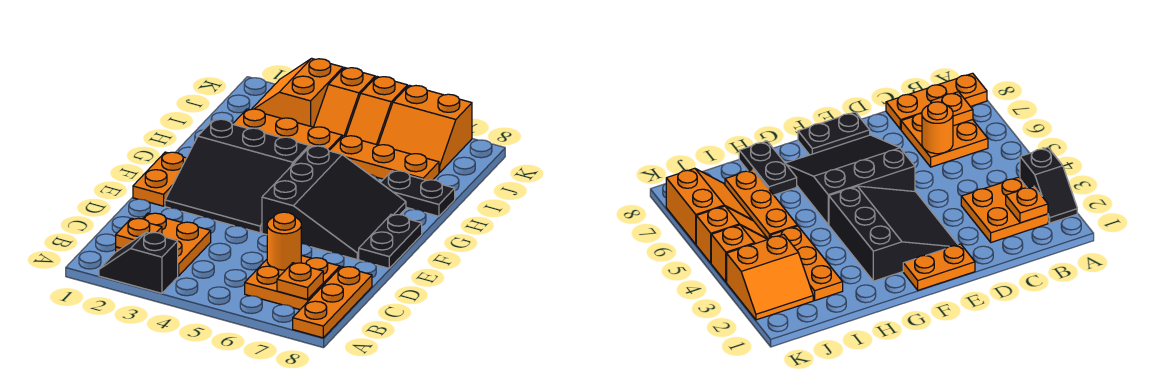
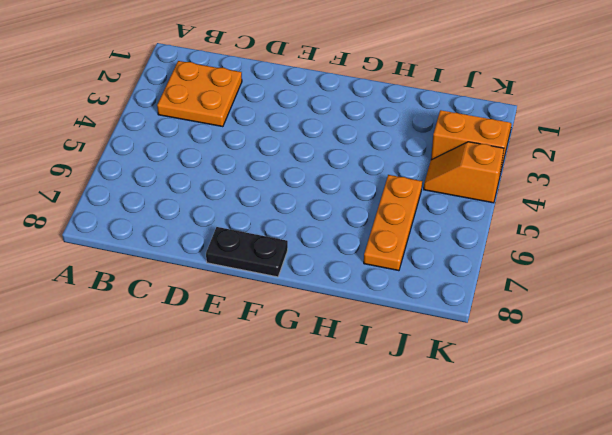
none -> black 1x2 slope [99,232,178,293]
none -> orange 1x3 plate [293,267,372,338]
none -> orange 2x2 plate [245,255,340,310]

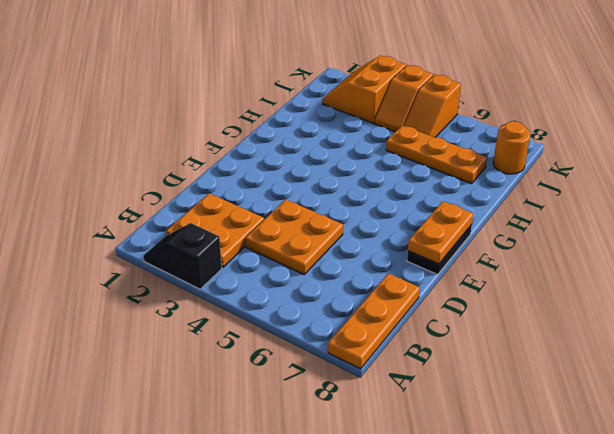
orange 2x2 plate [246,199,343,274] -> orange 2x2 plate moved to [245,255,340,310]
orange 1x2 plate [408,201,473,264] -> orange 1x2 plate moved to [133,152,186,206]
orange 1x1 round brick [493,121,530,174] -> orange 1x1 round brick moved to [267,212,301,270]
none -> black 3x3 slope [165,119,309,233]
none -> black 3x3 slope [262,146,406,259]
none -> black 1x2 plate [381,171,455,216]

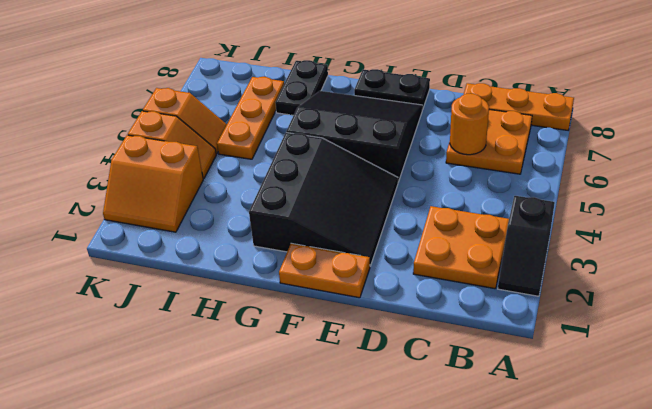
none -> orange 1x3 plate [233,109,342,151]
none -> orange 2x2 slope [378,85,472,173]
none -> orange 1x1 plate [116,218,162,248]

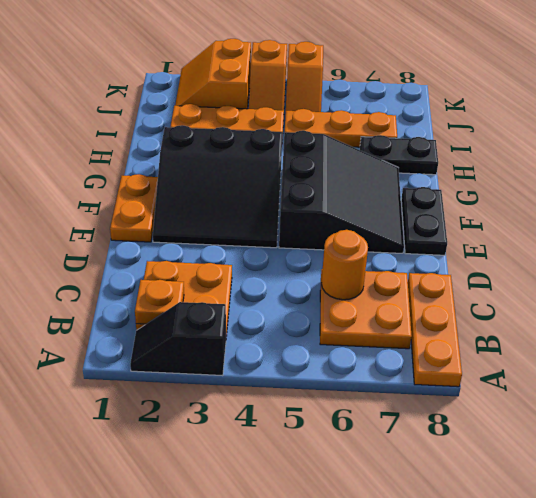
none -> orange 2x2 slope [378,85,472,173]
none -> orange 1x1 plate [277,263,323,300]

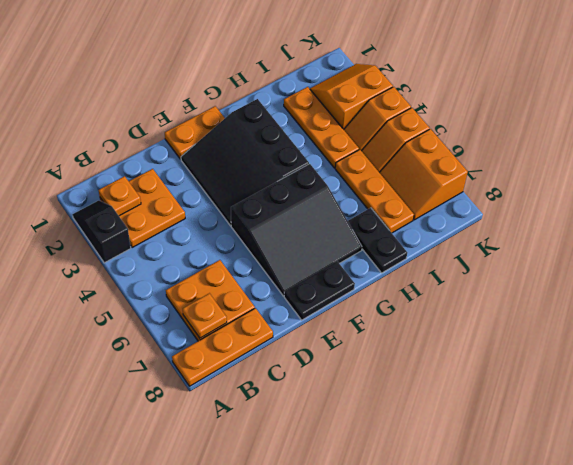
none -> orange 1x1 round brick [267,212,301,270]

